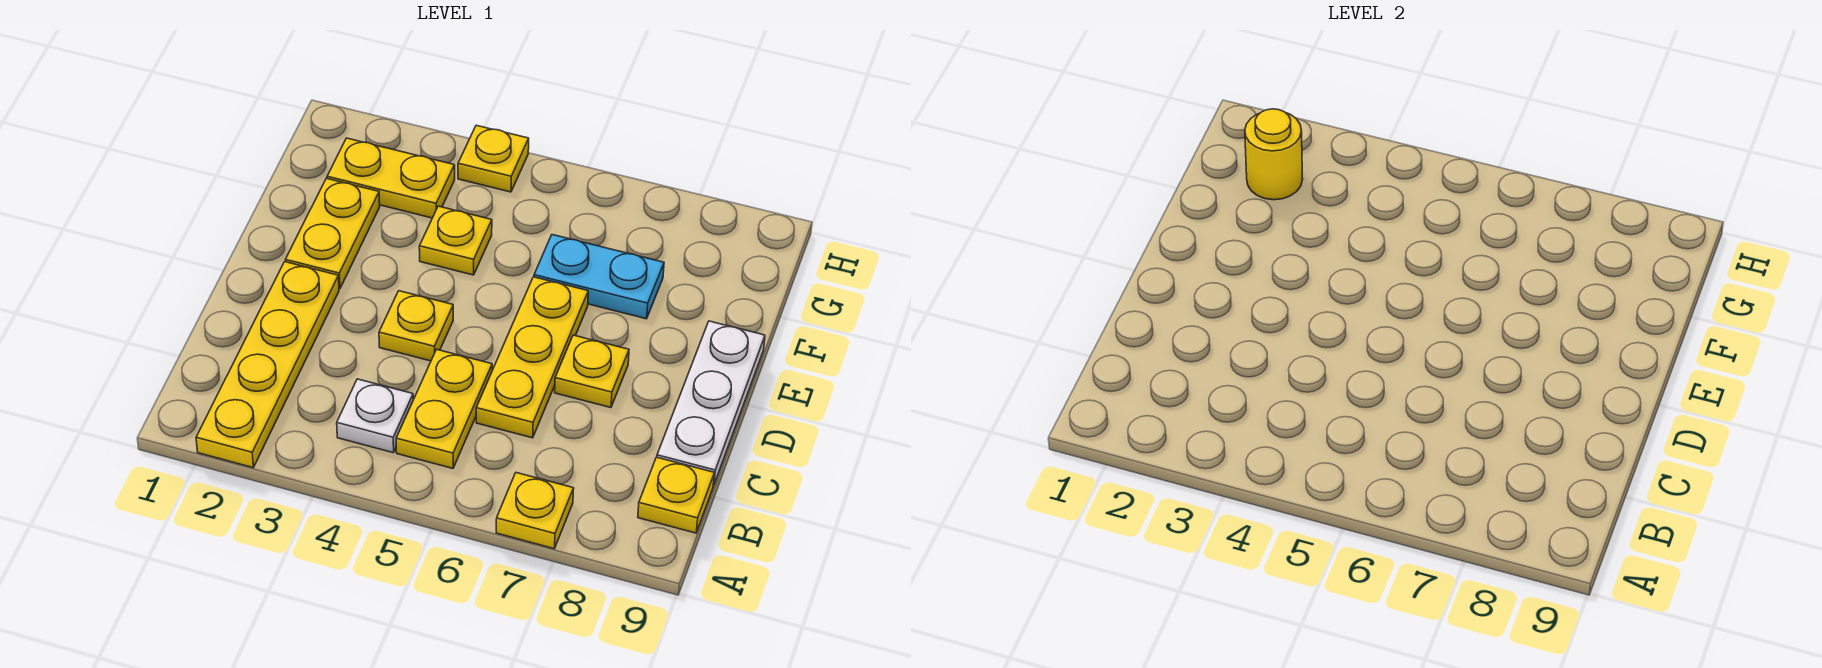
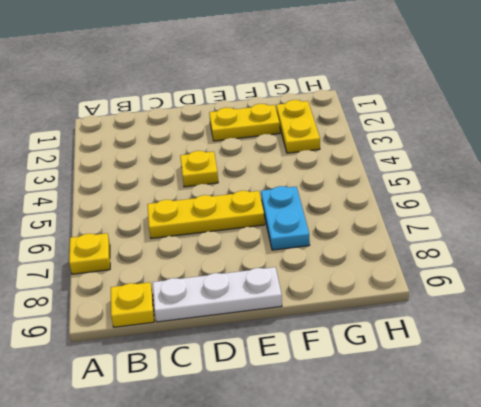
none -> yellow 1x4 plate [196,262,339,468]
none -> white 1x1 plate [337,379,413,453]
none -> yellow 1x2 plate [396,349,492,468]

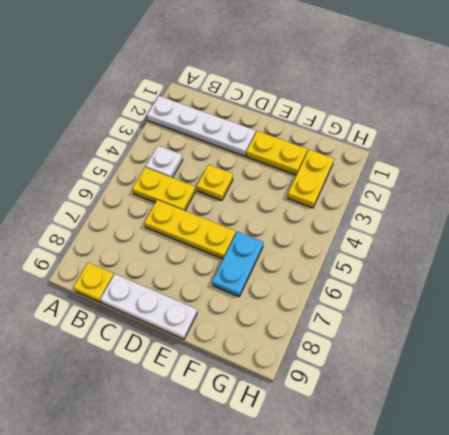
white 1x4 plate [147,96,256,156] -> yellow 1x4 plate [196,262,339,468]
none -> yellow 1x1 plate [496,473,574,549]
none -> yellow 1x1 plate [555,335,629,408]
none -> yellow 1x1 plate [419,206,492,275]

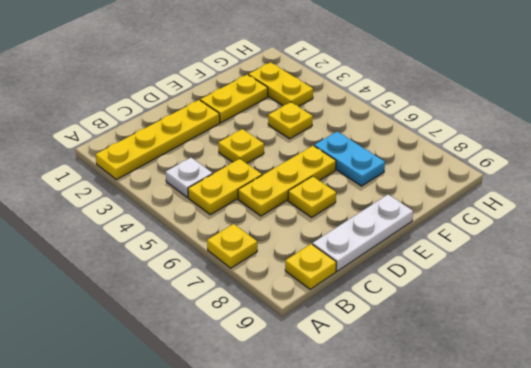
none -> yellow 1x1 plate [458,125,529,192]
none -> yellow 1x1 round brick [1245,109,1303,200]

